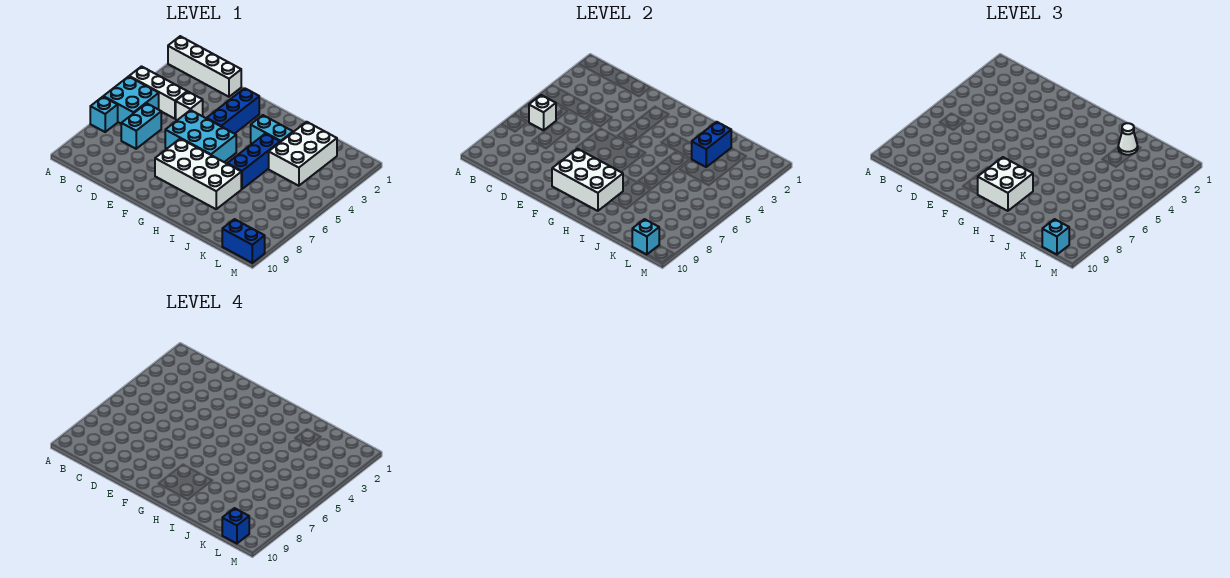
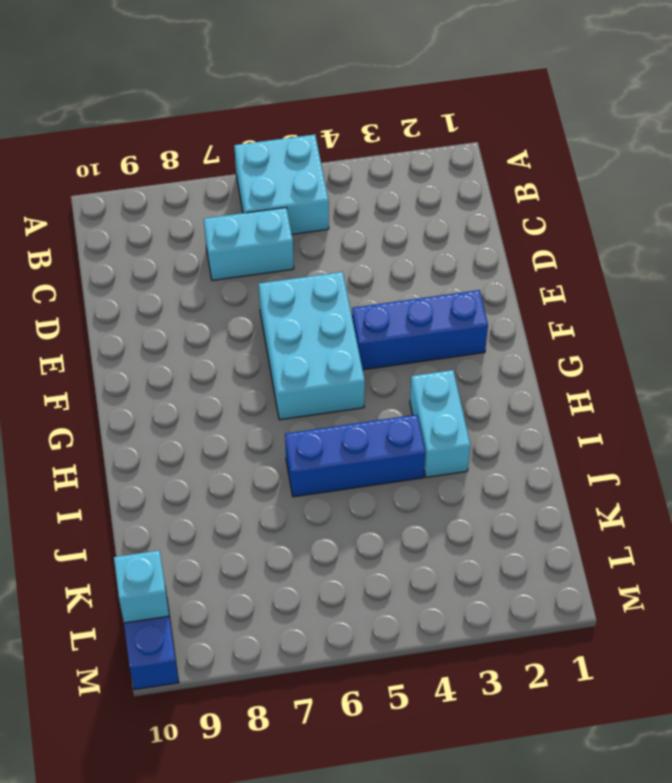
none -> white 1x4 brick [168,36,241,97]
none -> white 1x3 brick [129,67,187,119]
none -> cyan 1x1 brick [90,97,118,132]

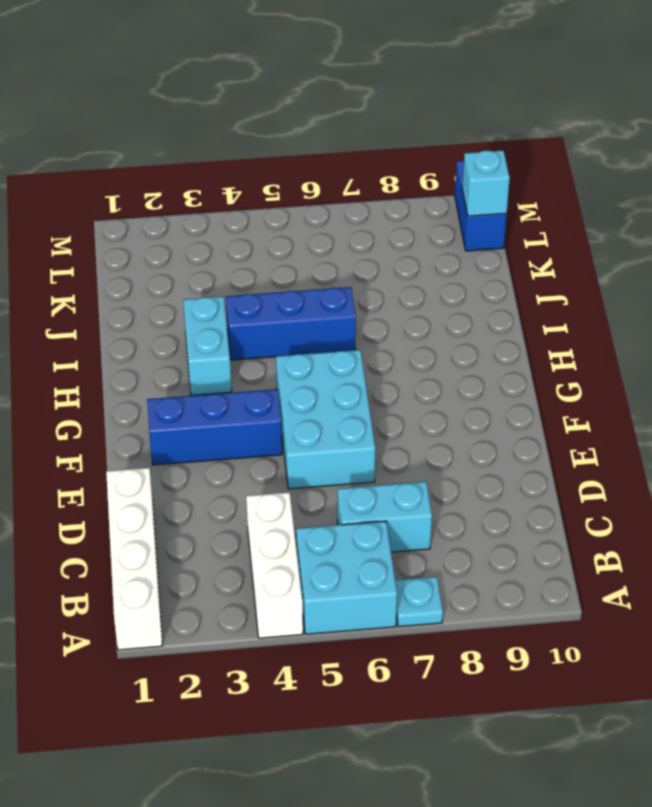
cyan 1x1 plate [395,577,443,627] -> cyan 1x1 brick [90,97,118,132]
none -> white 1x1 brick [176,92,203,120]
none -> white 2x4 brick [155,139,241,209]
none -> white 2x3 brick [269,122,337,186]

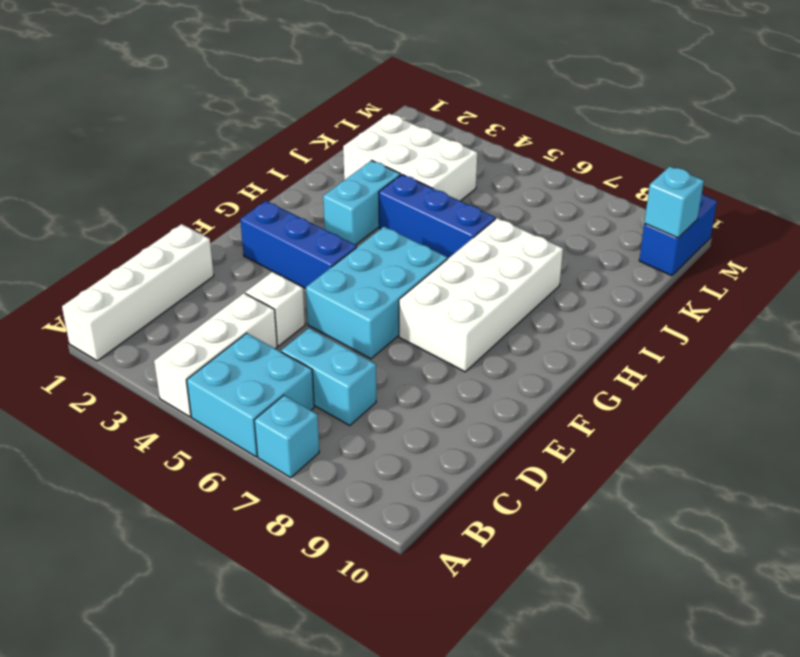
none -> white 1x1 brick [529,95,556,130]
none -> white 2x3 brick [552,149,623,211]
none -> blue 1x2 brick [691,122,731,167]

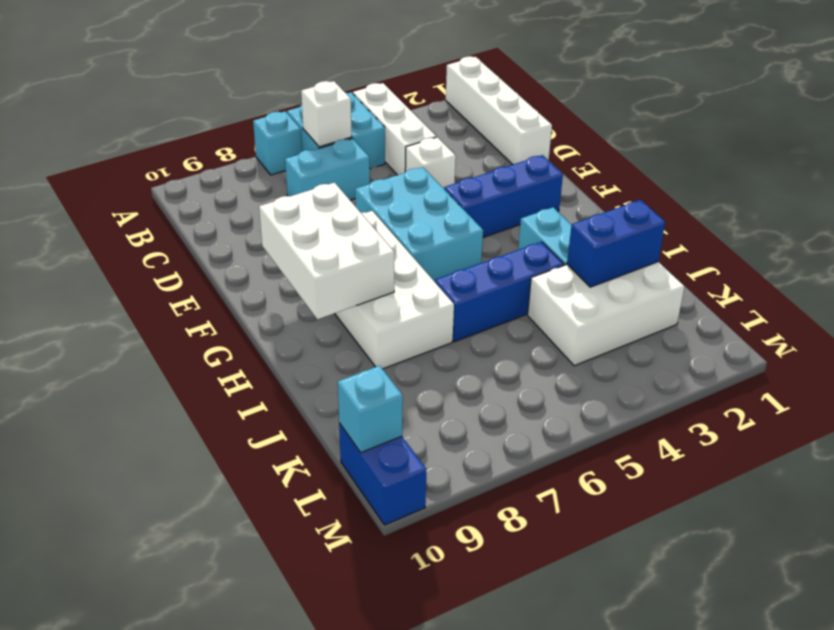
none -> white 2x2 brick [978,157,1033,211]
none -> white 1x1 cone [1118,123,1138,155]
none -> cyan 1x1 brick [1042,219,1069,255]

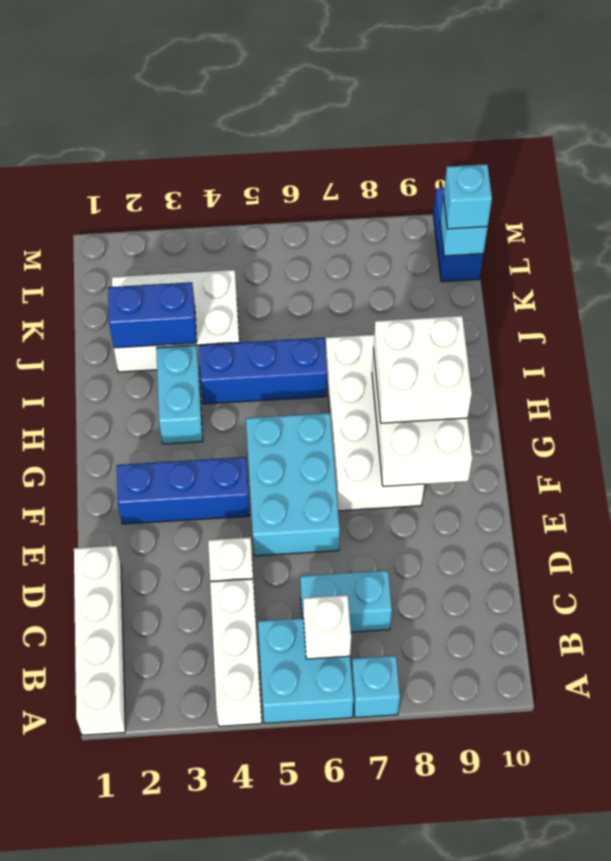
none -> white 1x1 cone [1118,123,1138,155]
none -> blue 1x1 brick [222,508,249,544]

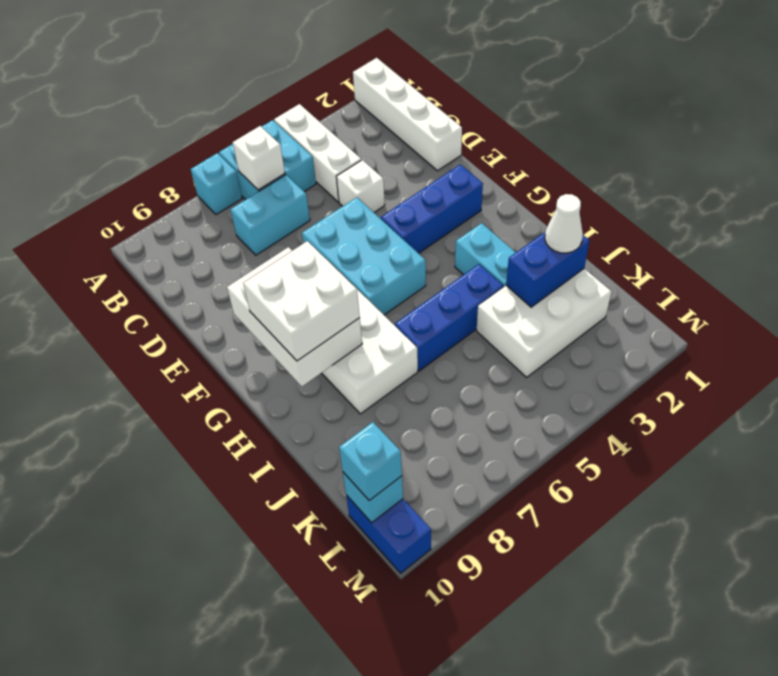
none -> blue 1x1 brick [222,508,249,544]

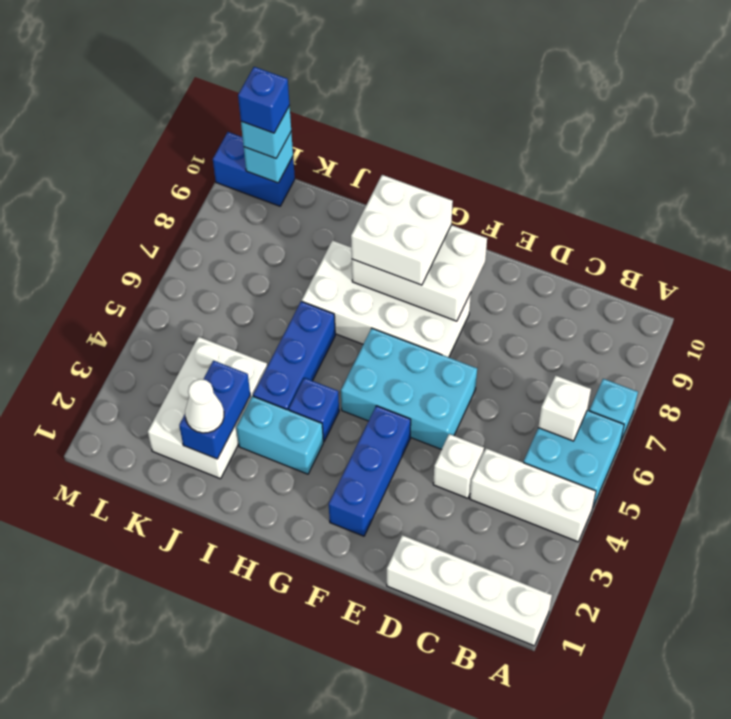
blue 1x1 brick [289,378,339,442] -> none
none -> cyan 1x2 brick [121,103,161,149]

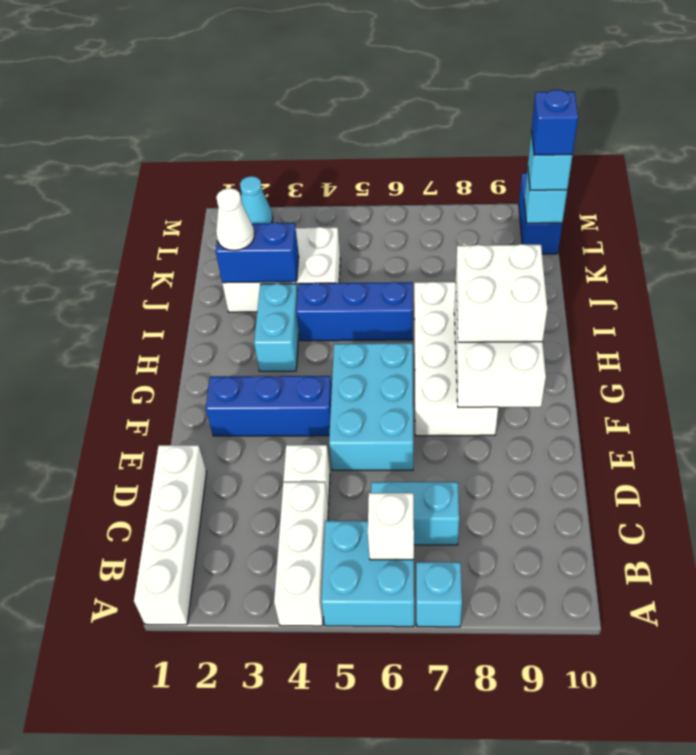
cyan 1x1 cone [240,176,273,224] -> none

